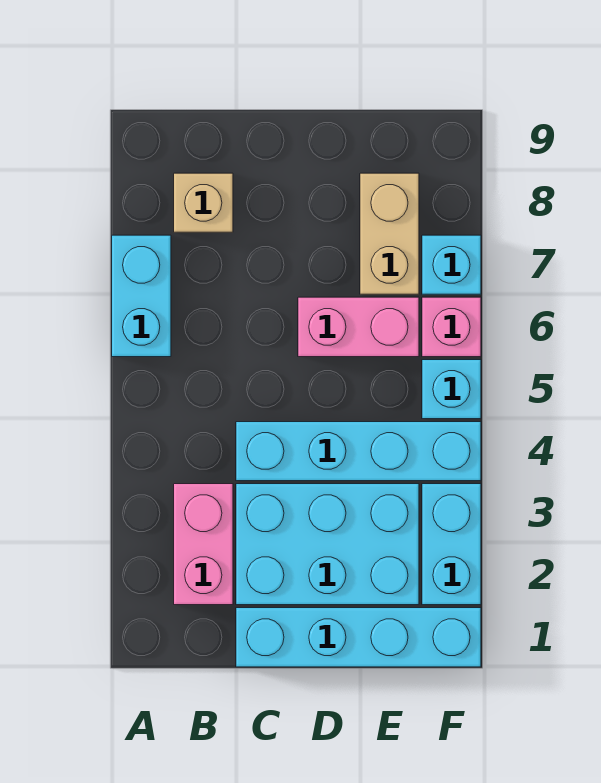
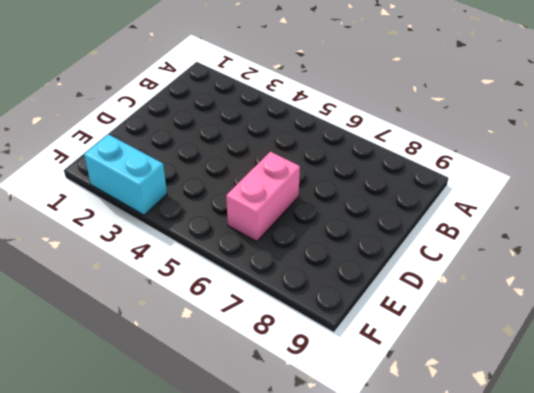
none -> cyan 1x2 brick [112,235,171,357]
none -> pink 1x2 brick [174,484,233,605]
none -> tan 1x1 brick [174,173,233,232]

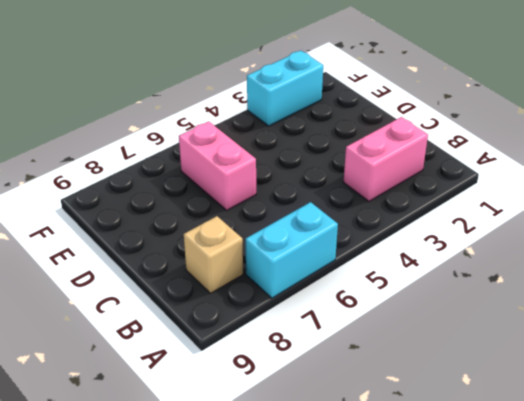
none -> cyan 1x4 brick [236,608,481,667]
none -> cyan 2x3 brick [236,484,419,605]
none -> cyan 1x4 brick [236,422,481,481]

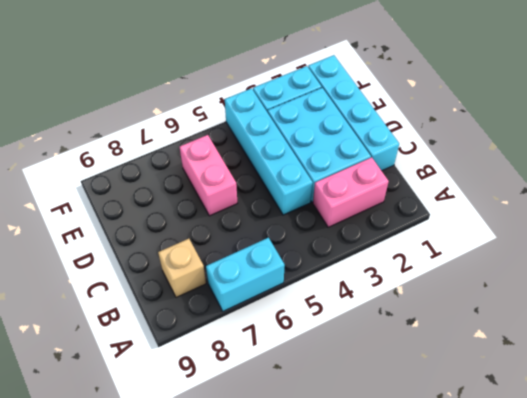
none -> tan 1x2 brick [360,173,419,294]
none -> cyan 1x1 brick [422,360,481,419]
none -> pink 1x1 brick [422,297,481,357]

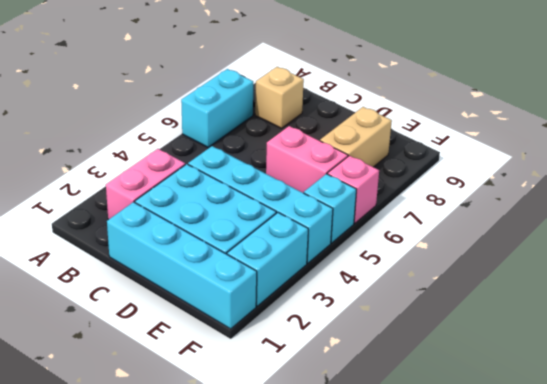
none -> cyan 1x1 brick [422,235,481,294]

